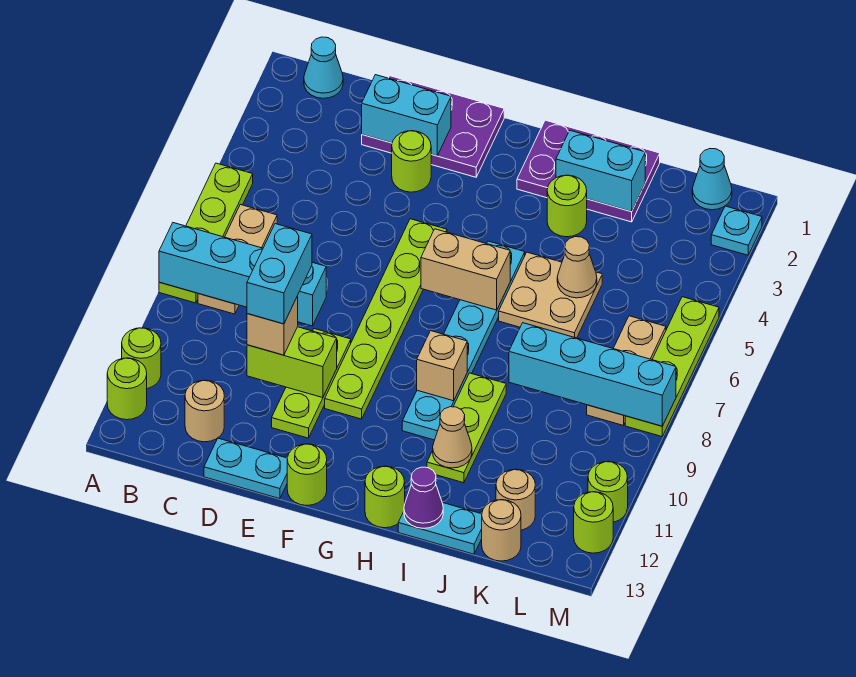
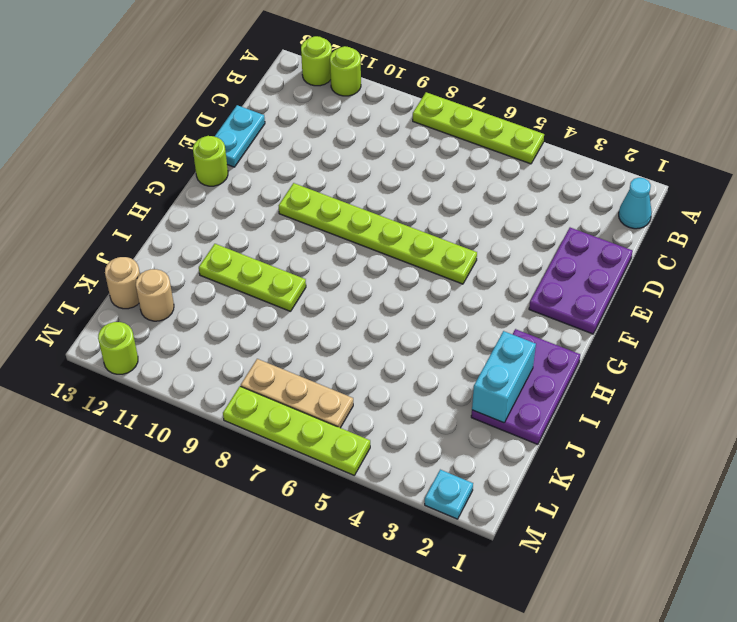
none -> tan 1x3 plate [198,204,277,314]
none -> tan 1x1 round brick [185,380,224,442]
none -> lime 1x1 round brick [392,131,432,192]
none -> lime 1x3 plate [272,329,351,438]

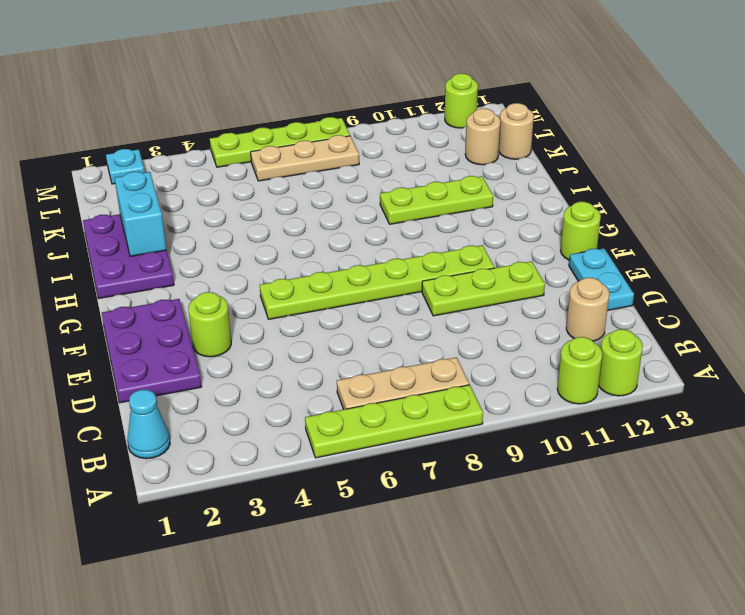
none -> cyan 1x6 plate [402,241,525,440]
none -> lime 1x1 round brick [365,466,405,528]
none -> lime 1x1 round brick [547,175,587,237]
none -> tan 2x2 plate [499,252,602,338]

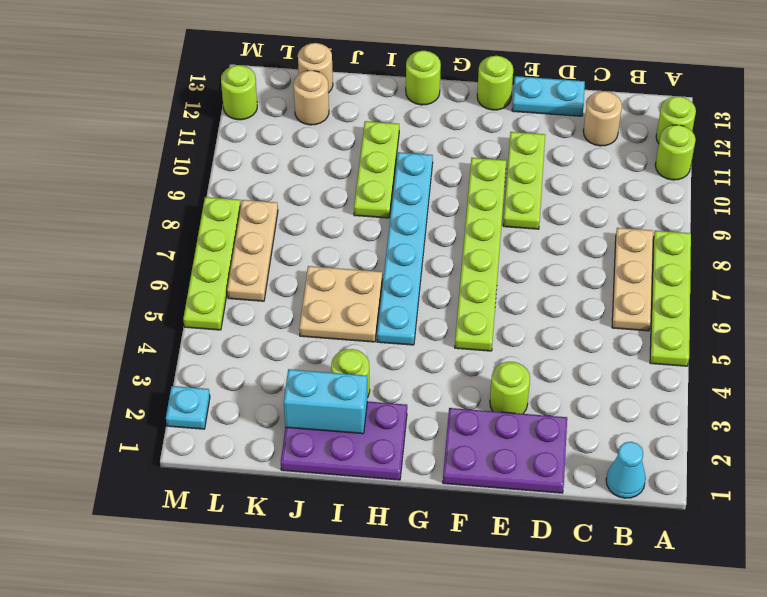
none -> cyan 1x2 plate [398,503,482,554]
none -> cyan 1x1 cone [692,148,732,210]
none -> lime 1x1 round brick [588,461,628,522]
none -> cyan 1x4 brick [159,223,326,326]

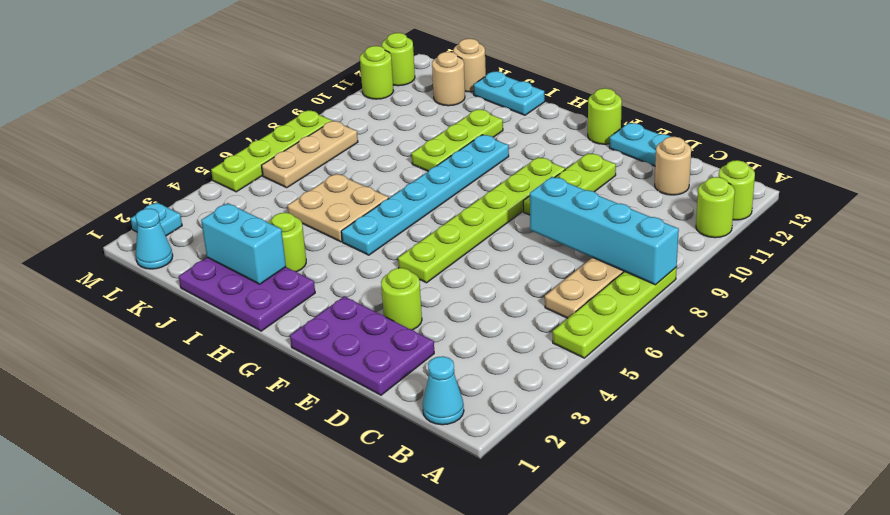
none -> lime 1x1 round brick [365,466,405,528]
none -> cyan 1x2 brick [362,75,451,156]
none -> lime 1x2 brick [247,327,337,398]
none -> tan 1x2 brick [421,229,510,310]

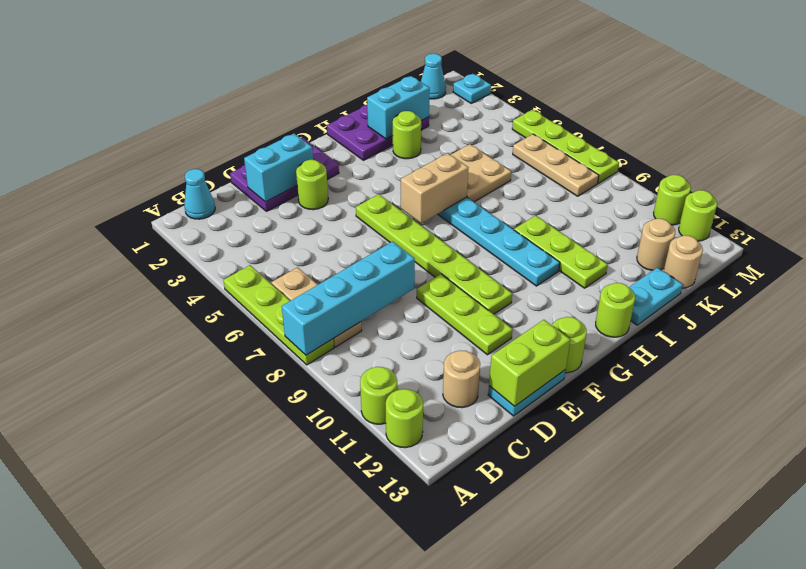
lime 1x2 brick [489,320,570,406] -> lime 1x2 brick moved to [247,327,337,398]
none -> tan 1x1 brick [417,331,467,401]
none -> tan 1x1 cone [433,407,472,468]
none -> purple 1x1 cone [404,467,443,528]
none -> tan 1x1 cone [557,237,597,298]

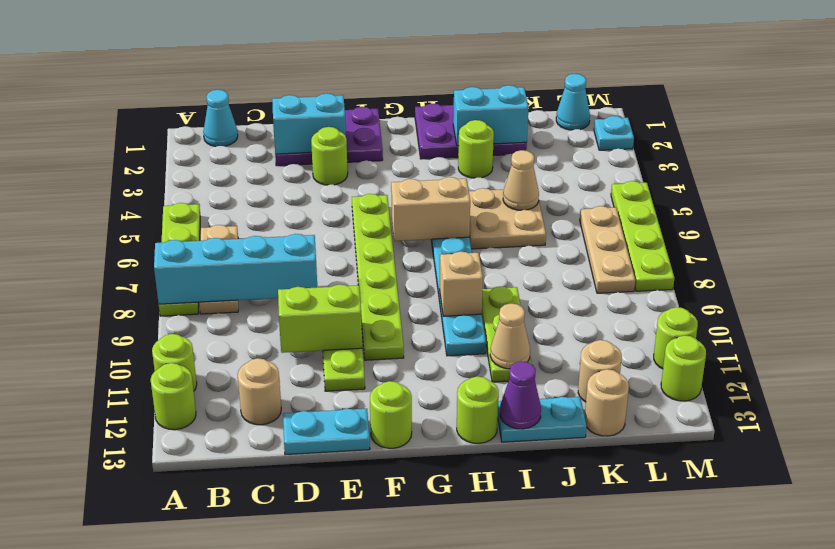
none -> cyan 1x4 brick [509,323,676,426]
none -> tan 1x1 brick [247,296,298,355]
none -> cyan 1x2 brick [247,224,312,324]

